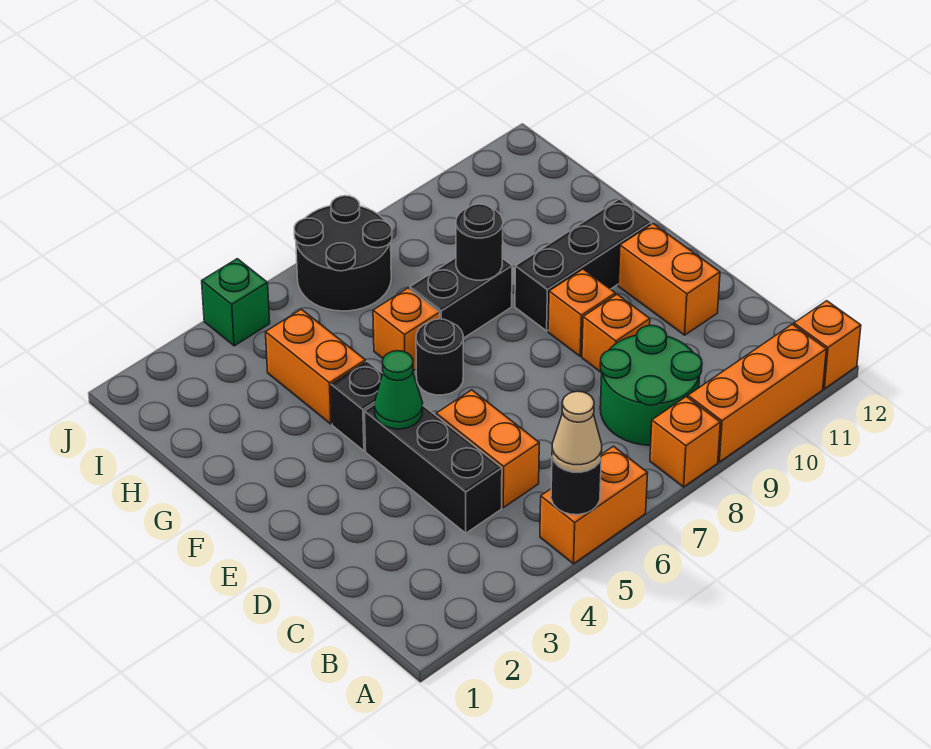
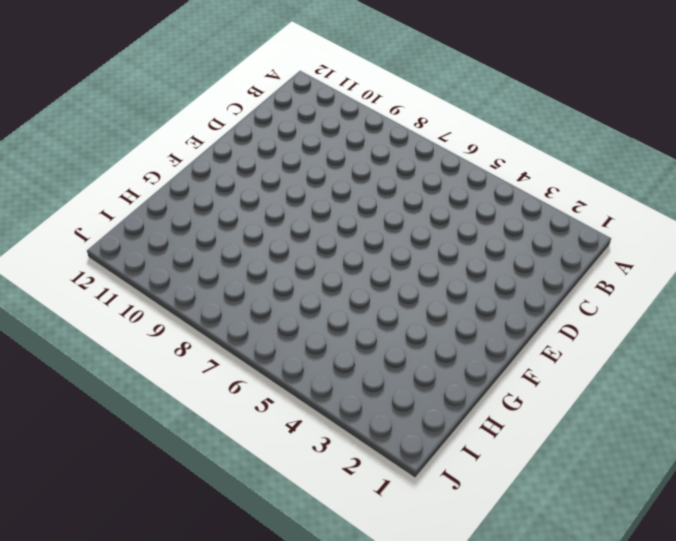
none -> orange 1x2 brick [540,446,648,564]
none -> orange 1x1 brick [650,397,720,487]
none -> orange 1x3 brick [688,324,826,462]

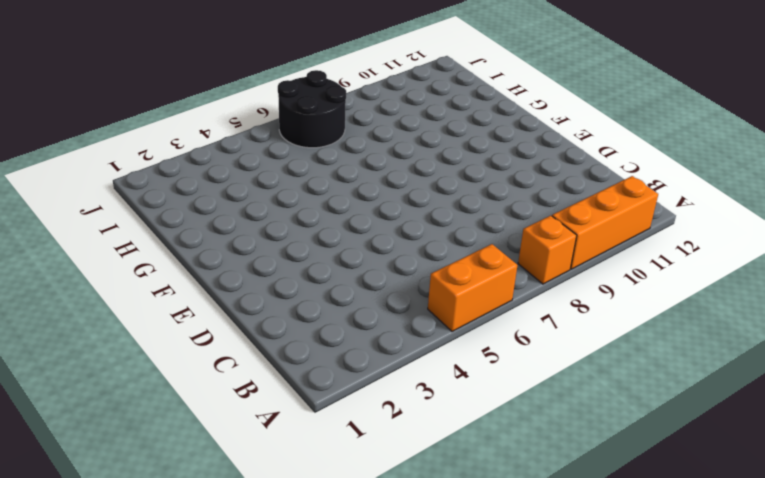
none -> orange 1x1 brick [794,301,861,389]
none -> green 2x2 round brick [600,325,702,445]
none -> black 1x3 brick [365,404,502,533]

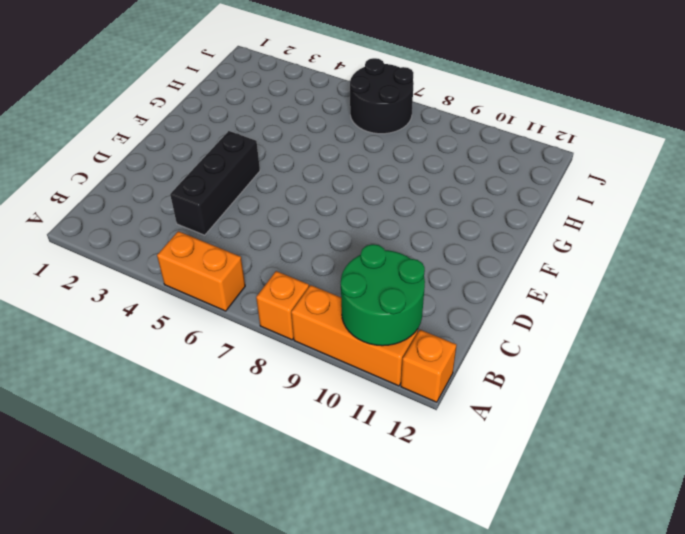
green 2x2 round brick [341,244,425,346] -> green 2x2 round brick moved to [600,325,702,445]
none -> orange 1x2 brick [436,390,539,508]
none -> orange 1x1 brick [582,294,650,373]
none -> orange 1x2 brick [618,224,720,335]

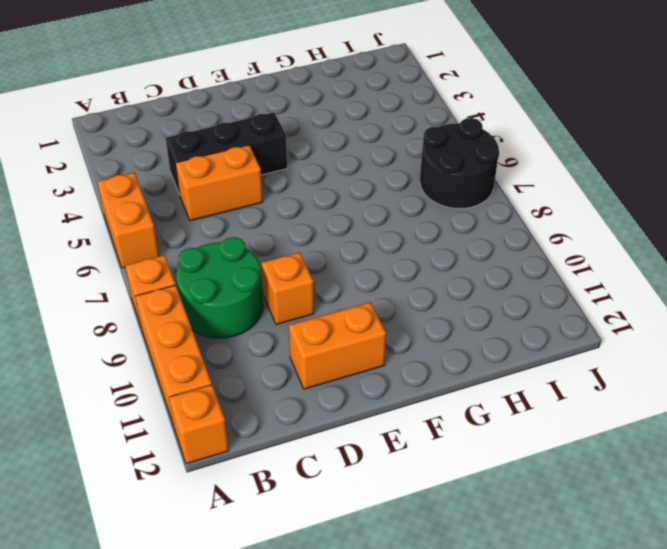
none -> orange 1x1 brick [548,269,615,356]
none -> black 1x1 brick [331,361,383,451]
none -> black 1x1 round brick [416,319,463,395]

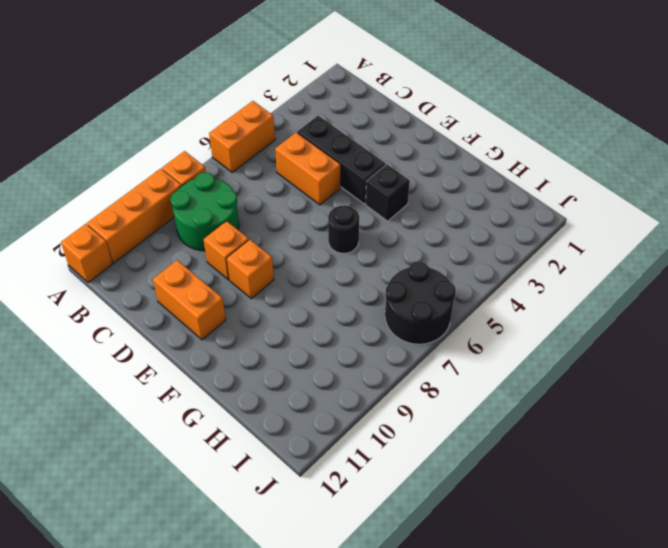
none -> black 1x3 brick [515,199,651,331]
none -> orange 1x2 brick [266,309,365,424]
none -> orange 1x1 brick [373,288,440,371]

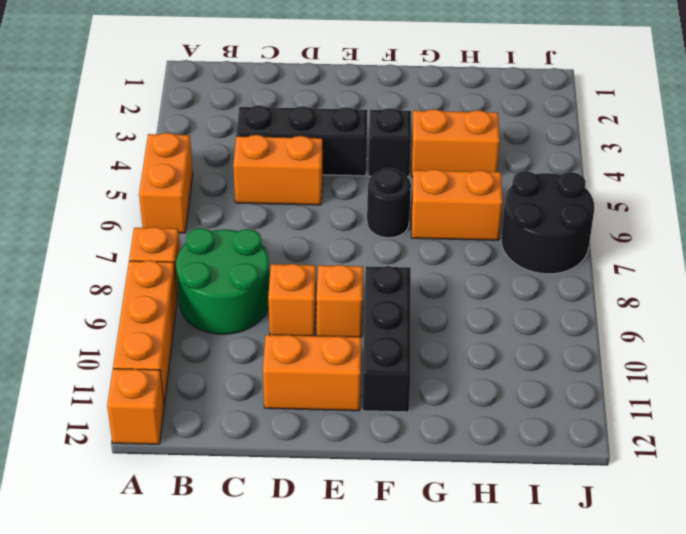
orange 1x2 brick [411,169,503,240] -> orange 1x1 brick [373,288,440,371]
none -> black 1x2 brick [410,258,512,338]
none -> green 1x1 brick [202,259,270,346]
none -> black 1x1 round brick [551,457,601,515]

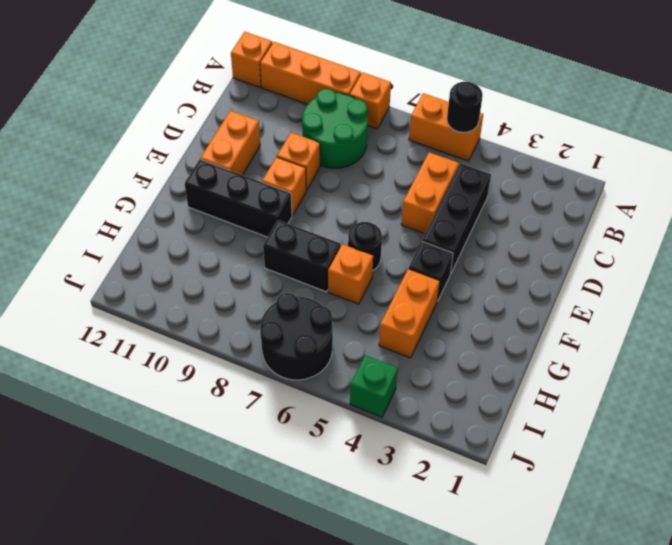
none -> green 1x1 cone [374,351,423,429]
none -> black 1x1 round brick [456,204,503,280]
none -> tan 1x1 cone [552,391,602,472]

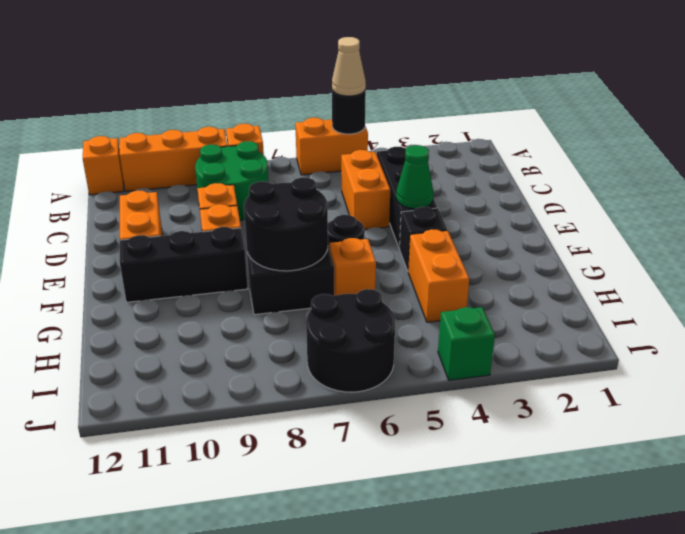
black 2x2 round brick [244,177,328,271] -> black 1x1 round brick [456,204,503,280]

